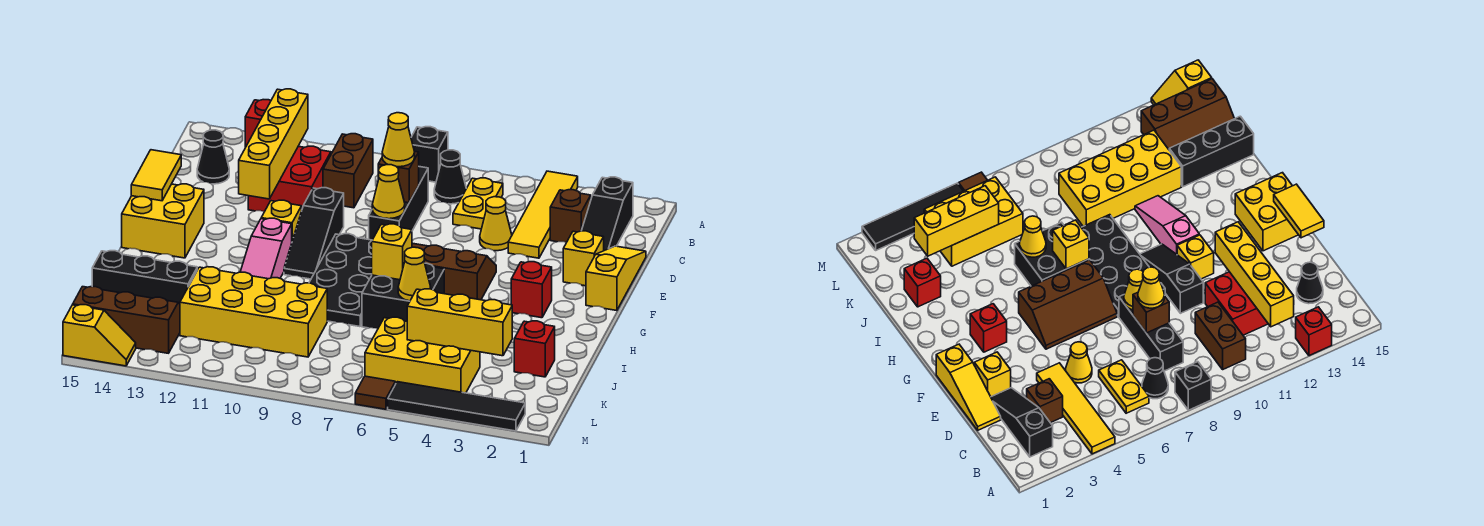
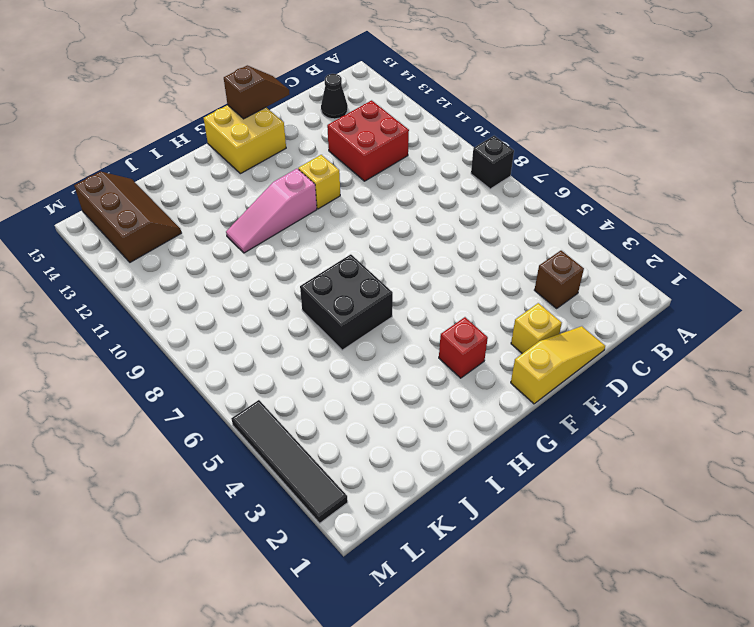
brown 1x2 slope [224,66,290,119] -> yellow 1x2 tile [131,150,181,201]
none -> yellow 1x4 tile [508,171,578,258]
none -> red 1x1 brick [245,100,271,147]
none -> black 1x3 slope [581,177,633,251]
none -> yellow 1x2 plate [453,178,503,229]

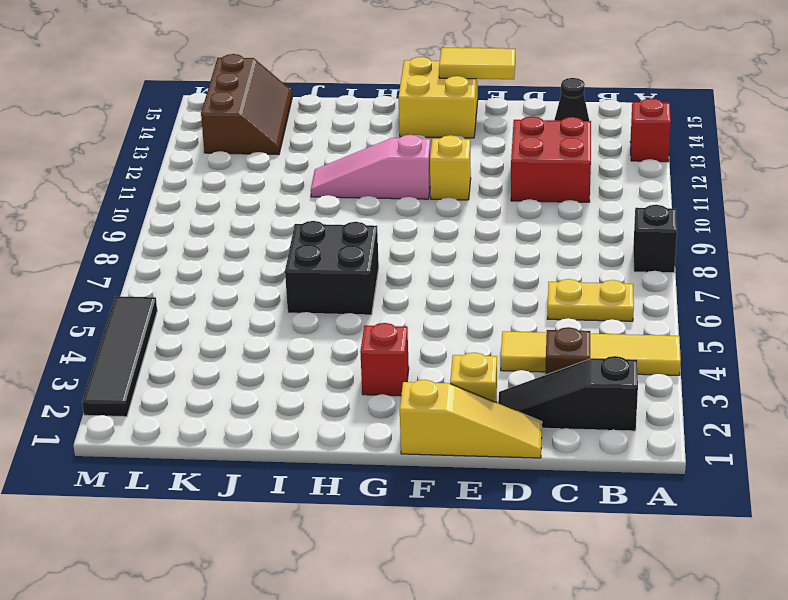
none -> black 1x1 cone [434,150,466,204]
none -> brown 1x2 brick [323,134,373,208]
none -> black 1x3 brick [369,167,428,240]
none -> yellow 1x1 cone [480,197,512,251]

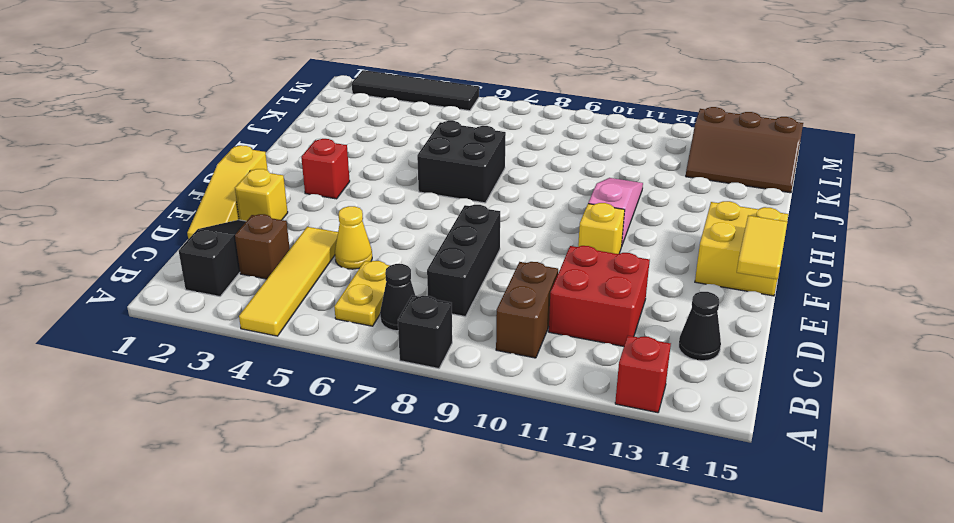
none -> black 1x3 slope [284,188,344,279]
none -> brown 2x3 slope [412,243,496,300]
none -> black 2x4 plate [309,234,372,327]
none -> red 1x1 brick [514,321,555,377]

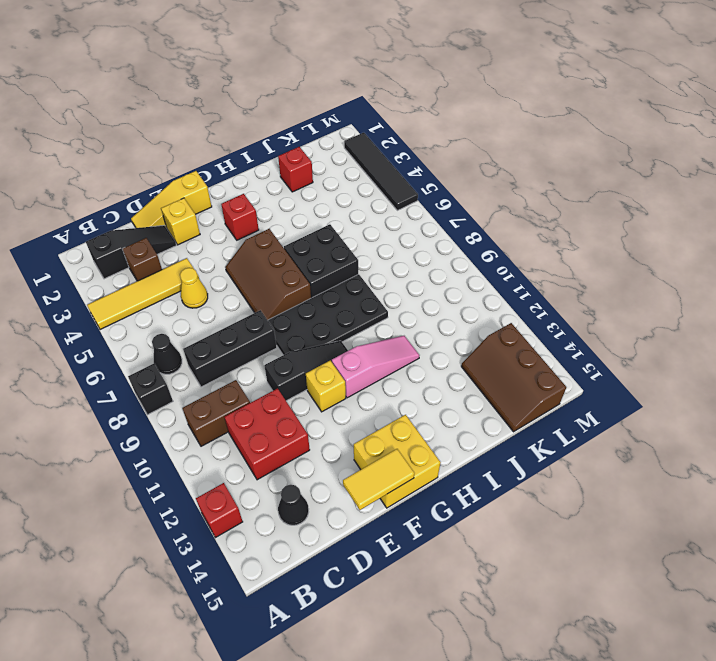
none -> yellow 1x2 plate [453,178,503,229]
none -> yellow 2x4 brick [180,267,327,357]
none -> black 1x3 brick [92,251,197,304]
none -> yellow 2x3 brick [365,317,480,393]

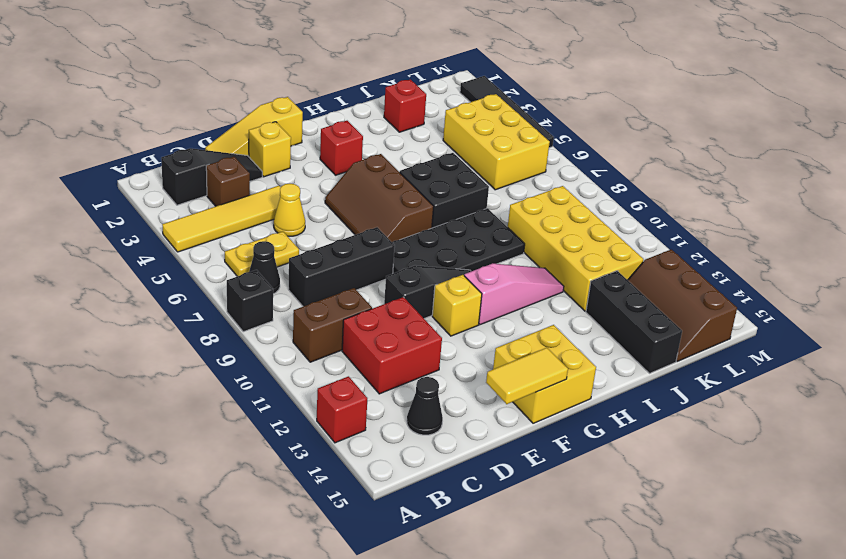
none -> brown 1x1 tile [355,376,395,409]
none -> yellow 1x2 slope [63,305,136,366]
none -> yellow 1x4 brick [239,89,308,199]
none -> brown 1x1 brick [378,152,419,203]

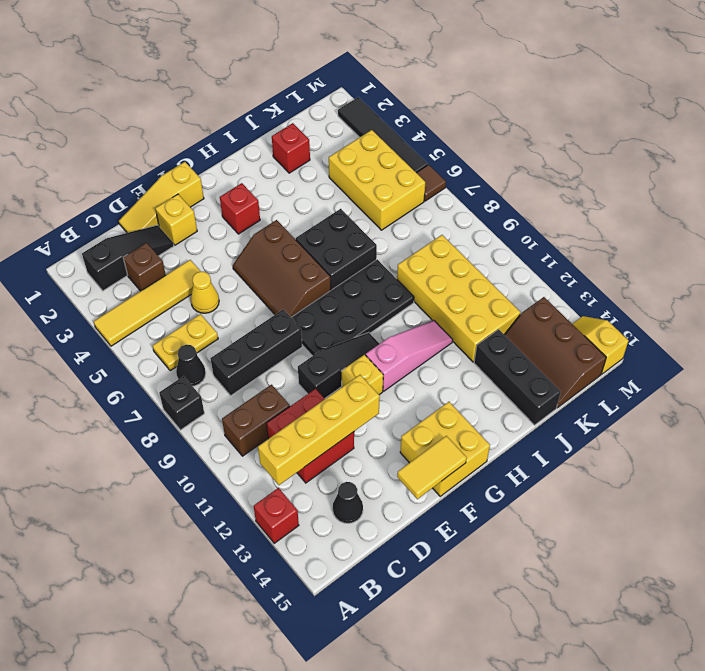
none -> brown 1x1 brick [378,152,419,203]
none -> yellow 1x1 cone [372,165,405,219]
none -> yellow 1x1 brick [372,224,412,280]
none -> yellow 1x1 cone [398,247,431,301]

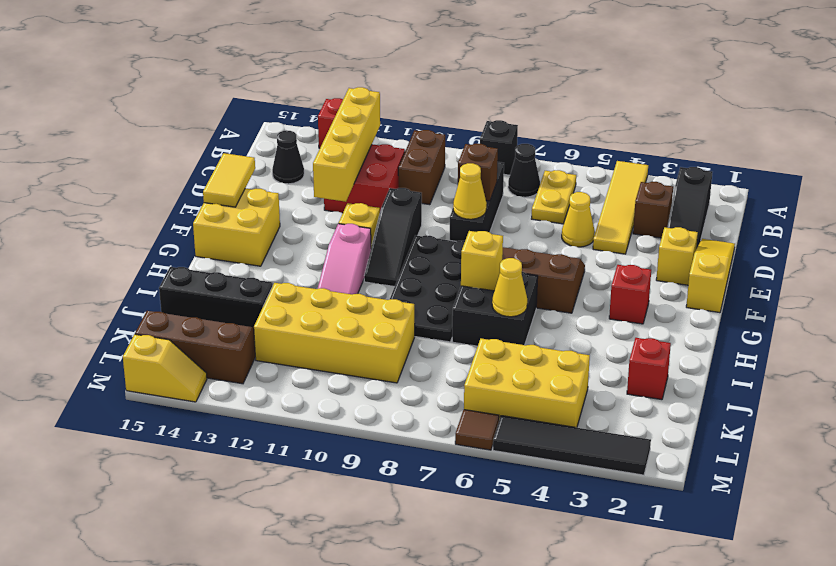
none -> yellow 1x3 brick [407,289,512,356]
none -> yellow 1x1 cone [382,113,415,167]

